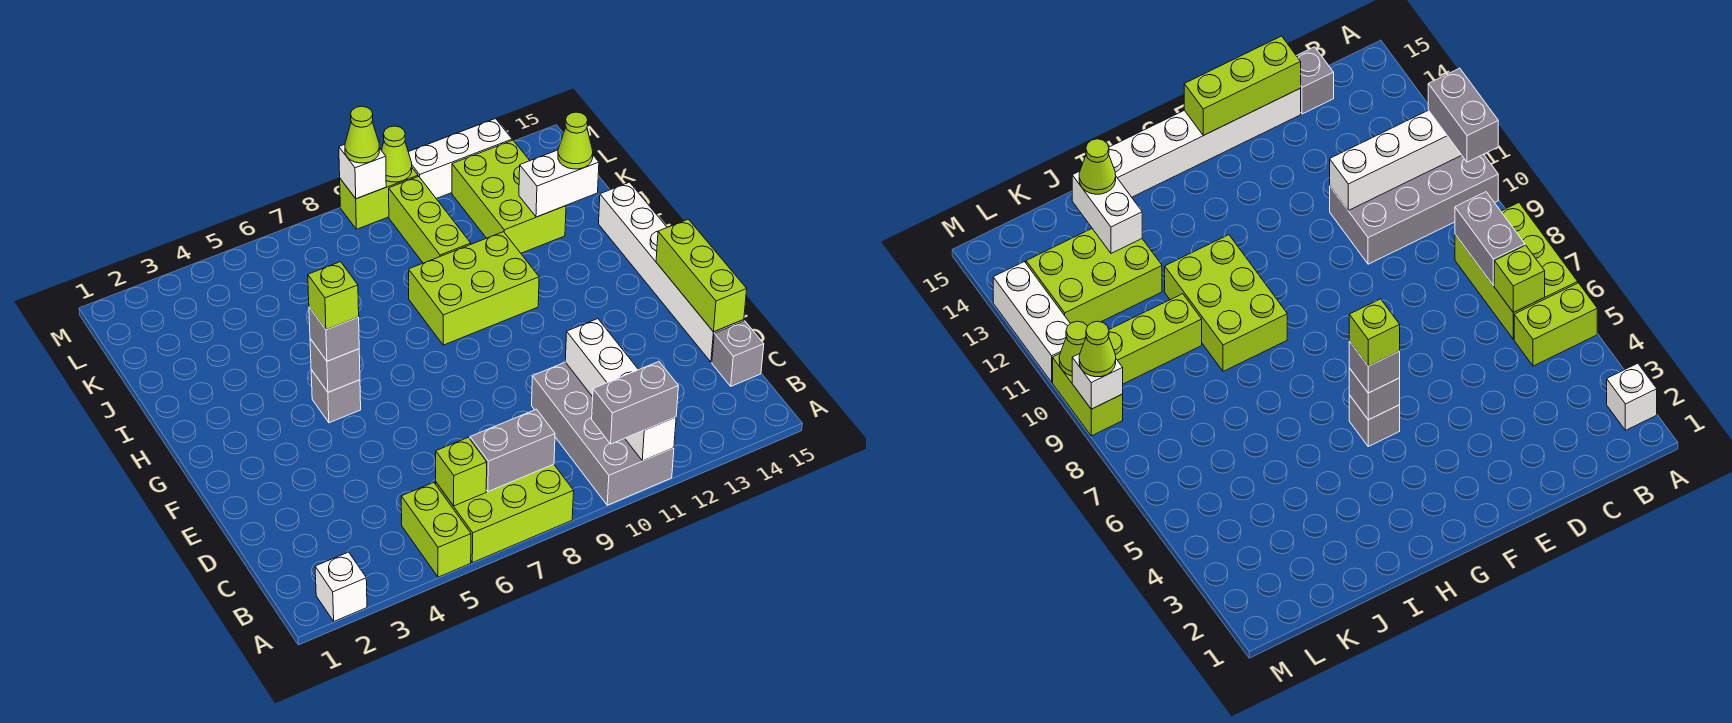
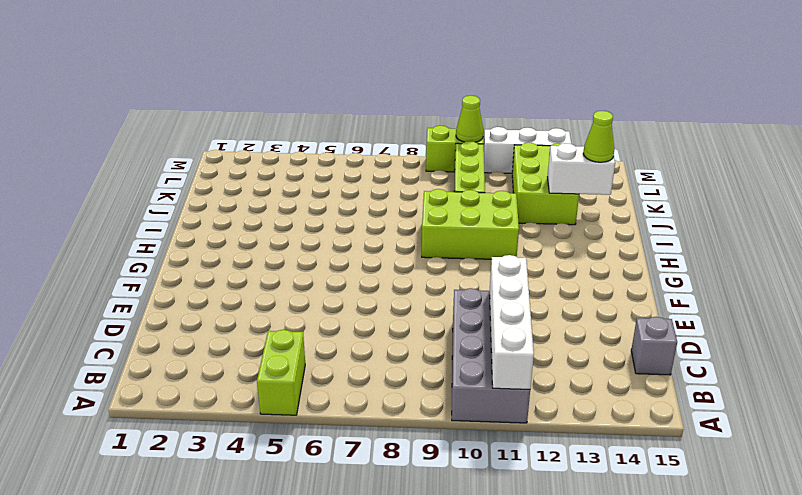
none -> white 1x1 brick [315,552,367,621]
none -> lime 2x3 brick [436,464,574,563]
none -> white 1x6 brick [599,182,744,362]

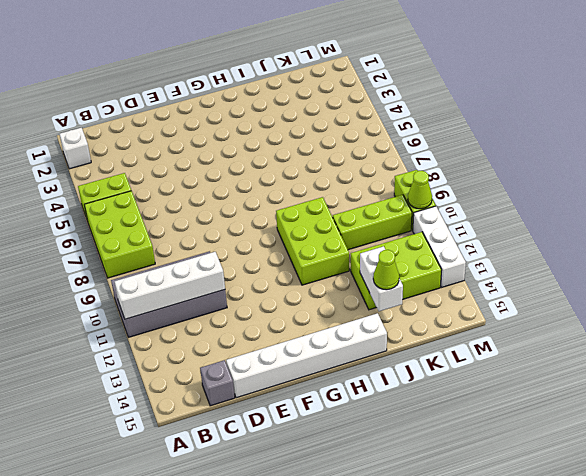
none -> grey 1x1 brick [311,370,361,423]
none -> lime 1x1 brick [436,437,487,506]
none -> grey 1x2 brick [470,409,555,492]

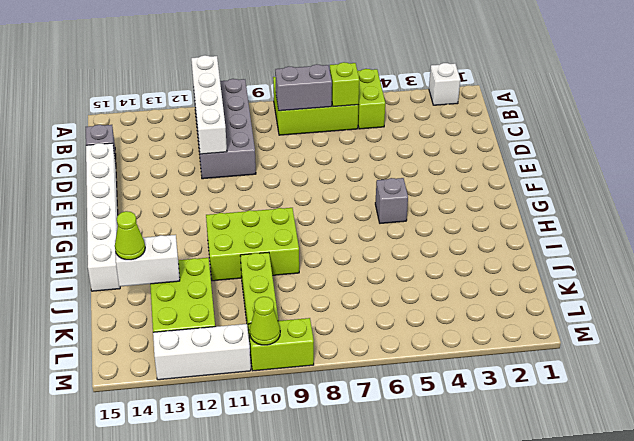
none -> lime 1x3 brick [656,219,747,332]
none -> grey 1x1 brick [310,339,360,392]
none -> white 1x1 brick [339,144,386,199]

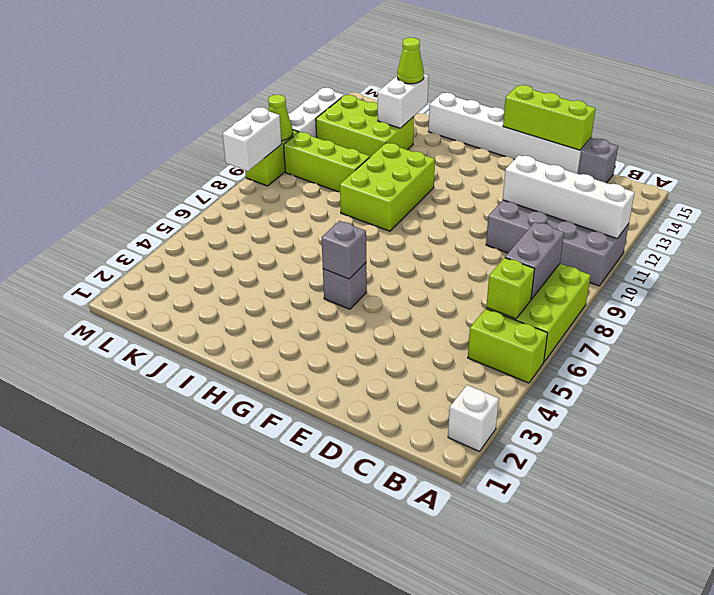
white 1x2 brick [222,107,282,171] -> white 1x1 brick [339,144,386,199]
none -> grey 1x2 brick [592,362,678,444]
none -> grey 1x1 brick [309,307,359,361]
none -> lime 1x1 cone [345,106,380,163]

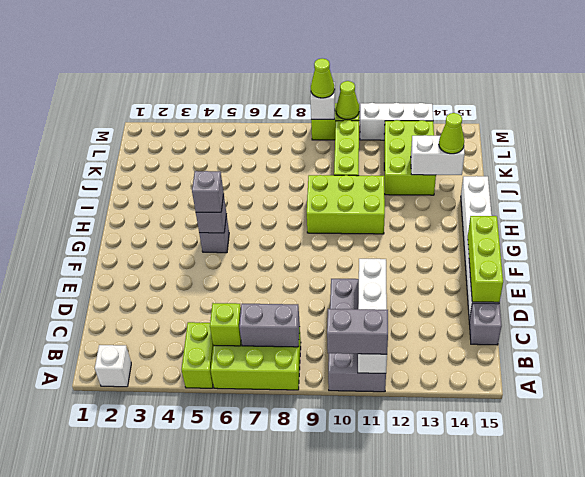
none -> lime 1x1 brick [308,262,359,330]

